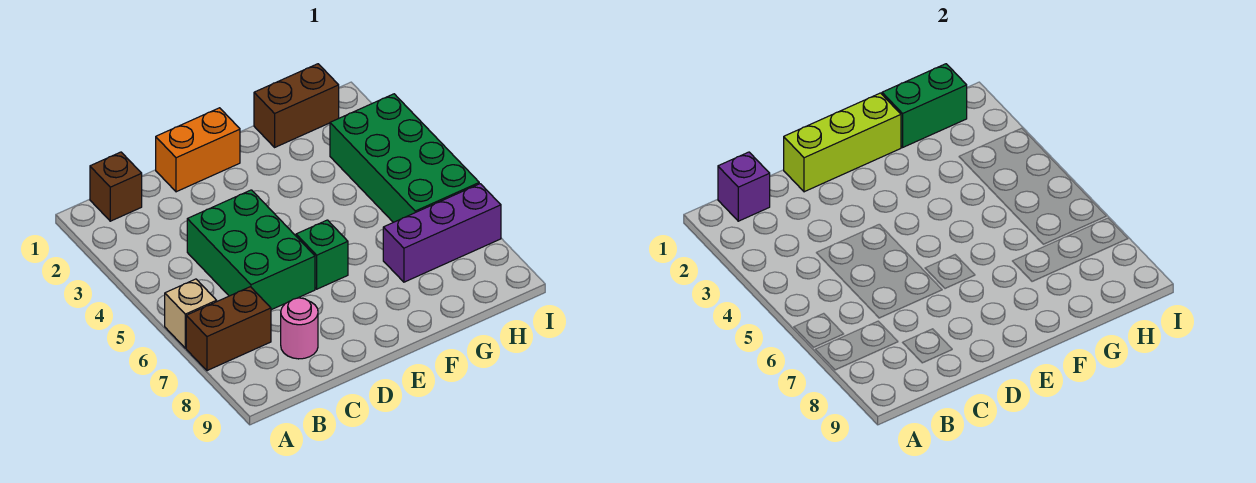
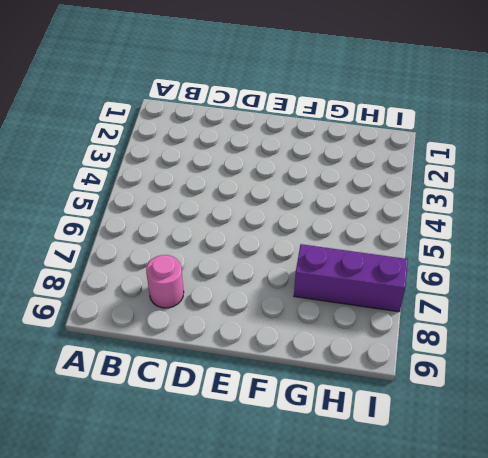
none -> tan 1x1 brick [165,279,217,348]
none -> brown 1x2 brick [186,287,271,371]
none -> brown 1x1 brick [90,152,142,221]

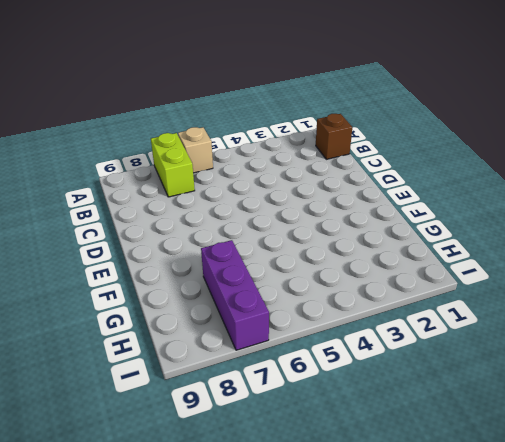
lime 1x2 brick [151,133,195,197] -> brown 1x2 brick [186,287,271,371]
none -> green 2x3 brick [187,190,315,310]
none -> pink 1x1 round brick [281,298,318,359]
none -> orange 1x2 brick [156,108,240,192]

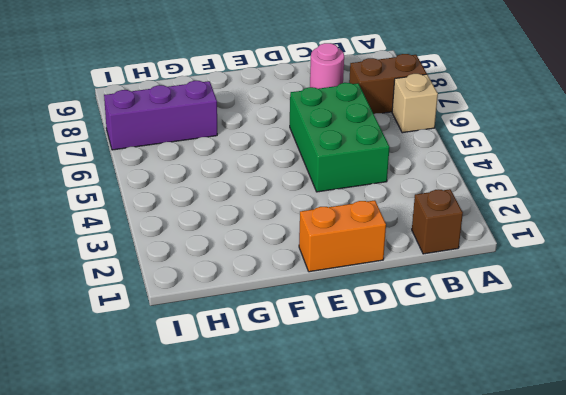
none -> green 1x1 brick [296,220,348,289]
none -> brown 1x2 brick [254,64,339,147]
none -> green 2x4 brick [330,94,479,222]

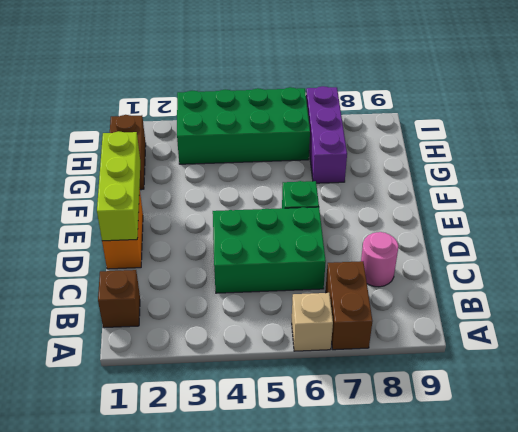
none -> purple 1x1 brick [718,152,770,221]
none -> green 1x2 brick [882,64,967,147]

